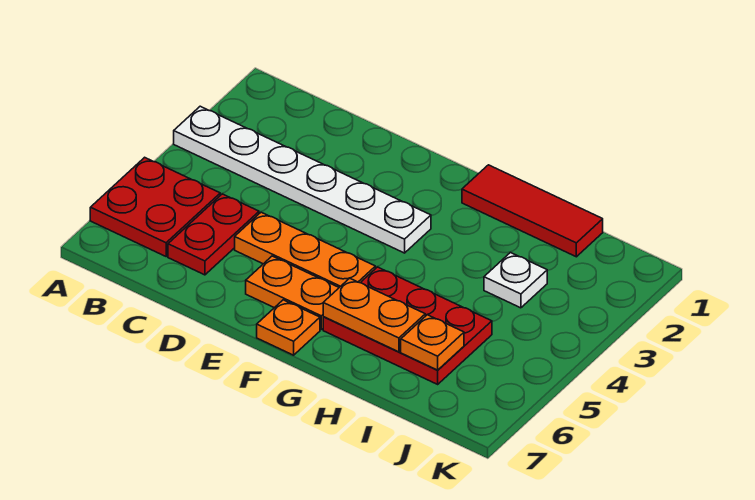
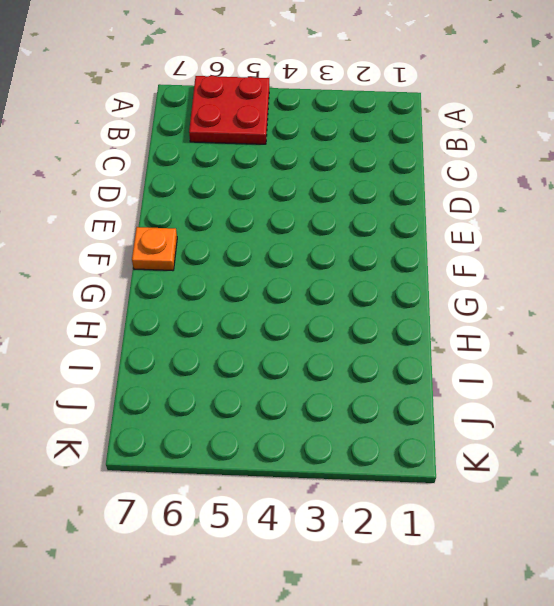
none -> white 1x6 plate [174,106,431,253]
none -> red 1x2 plate [168,194,259,275]

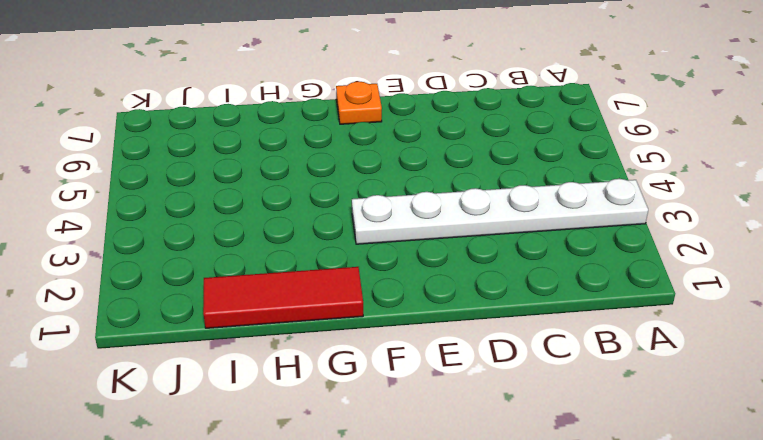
none -> red 2x2 plate [90,157,220,256]
none -> red 1x2 plate [168,194,259,275]

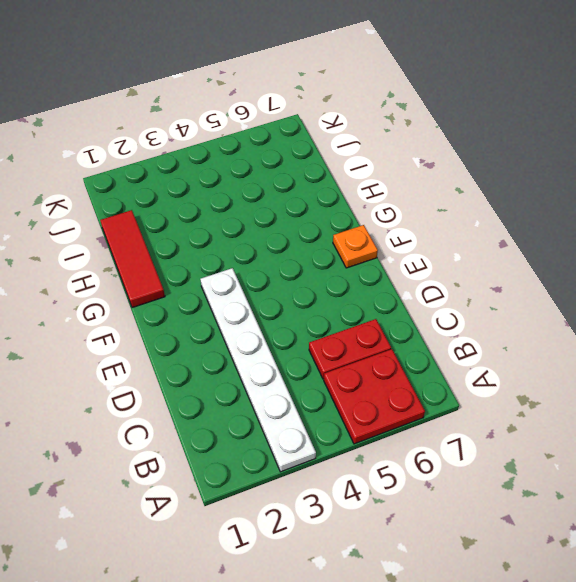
none -> orange 1x3 plate [235,212,375,287]
none -> orange 1x2 plate [246,256,339,329]

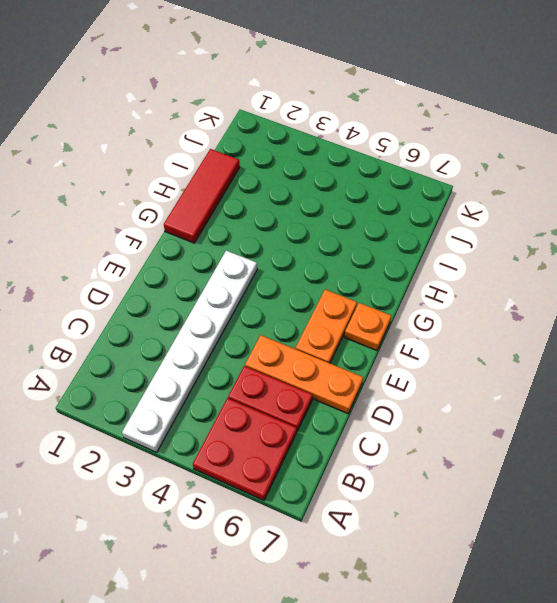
orange 1x3 plate [245,335,363,414] -> orange 1x3 plate turned to [235,212,375,287]
none -> red 2x3 plate [323,267,492,384]
none -> white 1x1 plate [484,253,547,308]

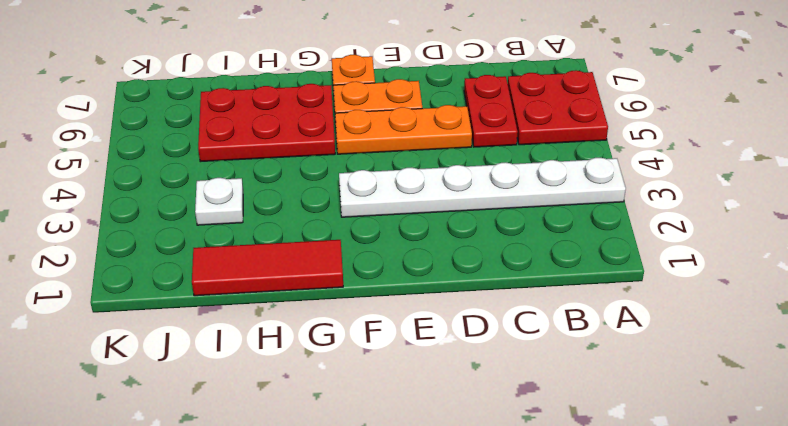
none -> orange 1x2 plate [323,278,425,352]
none -> orange 1x1 plate [401,315,464,370]

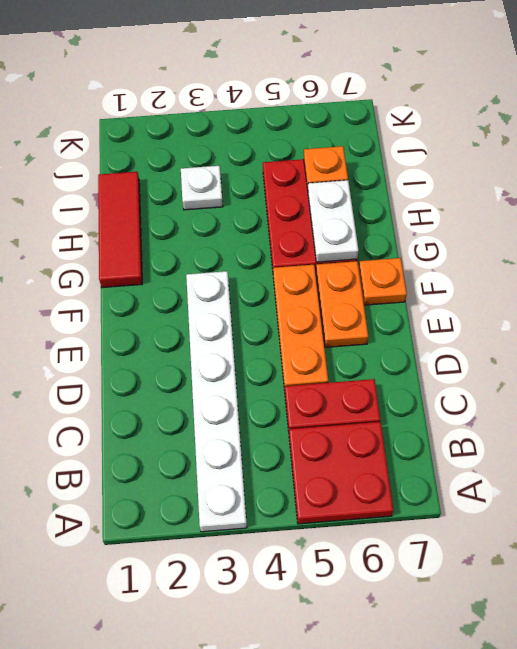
white 1x2 plate [308,180,359,262] -> orange 1x2 plate [323,278,425,352]

